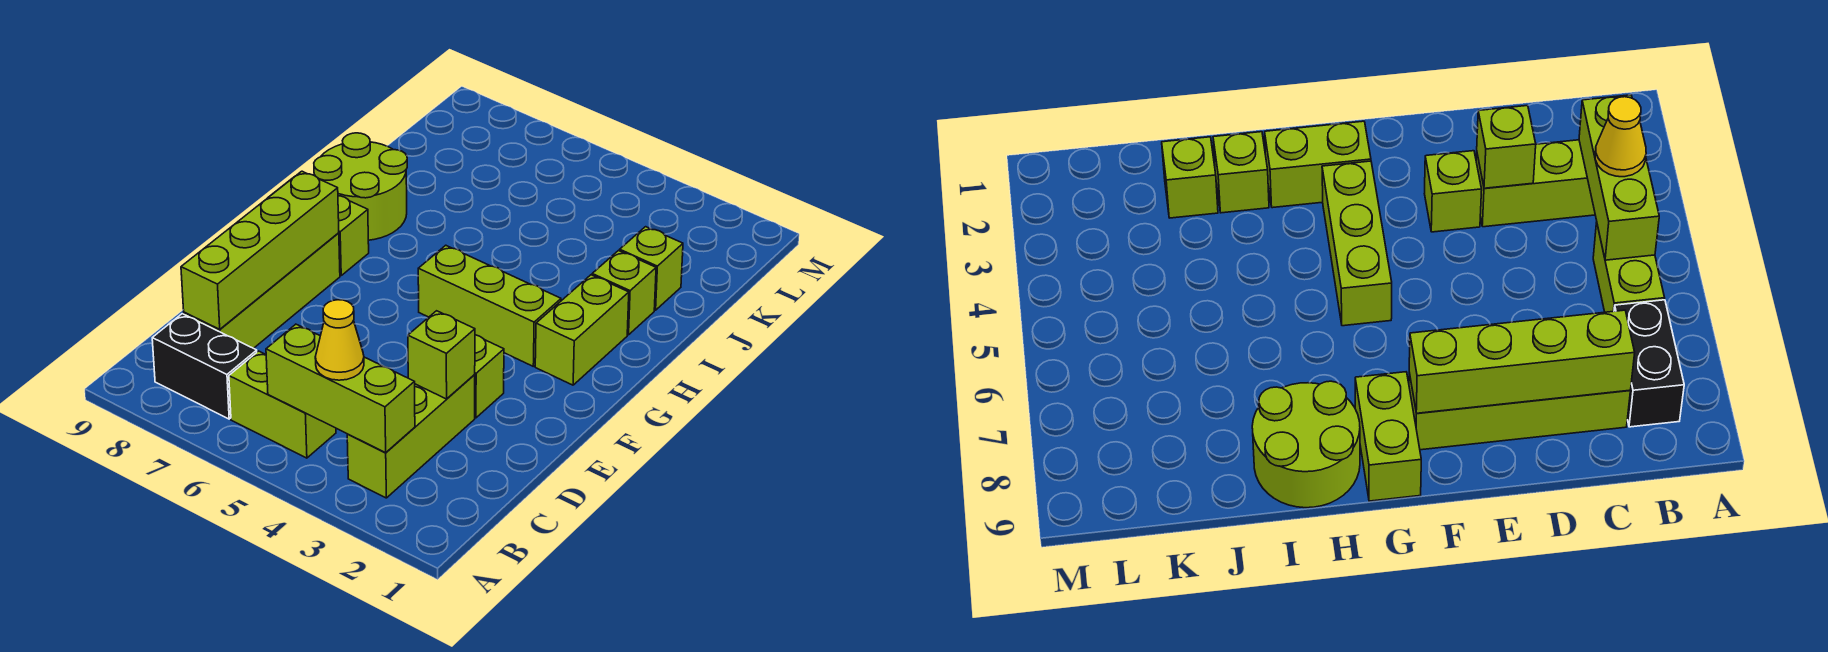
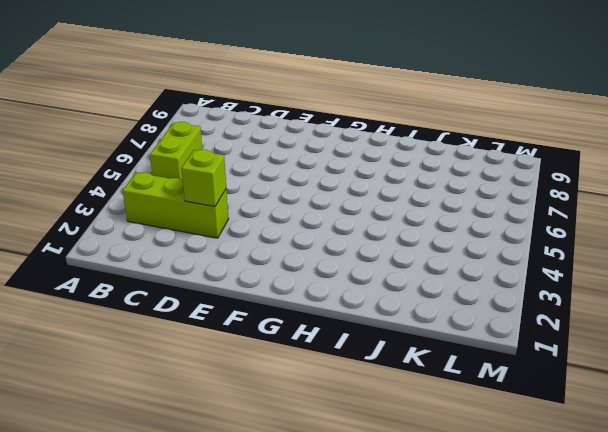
none -> black 1x2 brick [152,314,257,419]
none -> lime 1x4 brick [184,233,340,348]
none -> lime 1x1 brick [474,335,504,418]

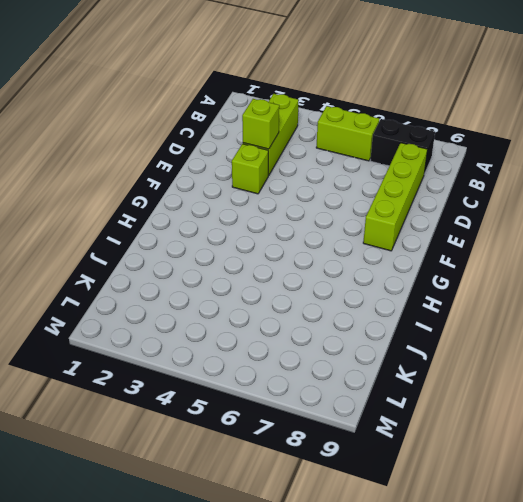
none -> lime 1x2 brick [535,275,629,385]
none -> lime 1x3 brick [418,245,561,366]
none -> lime 1x2 brick [269,177,369,275]

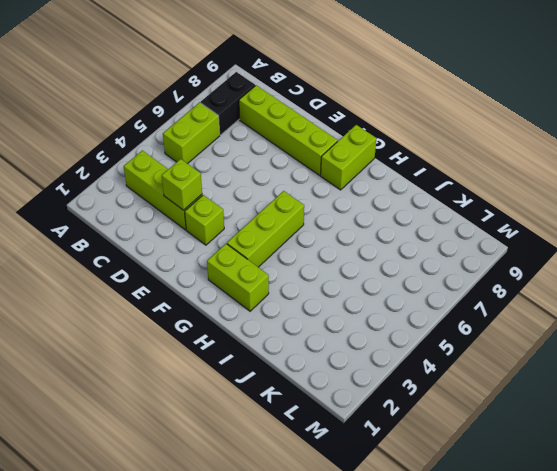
none -> lime 2x2 round brick [314,133,407,240]
none -> lime 1x1 brick [592,251,656,335]
none -> lime 1x1 brick [620,227,683,310]

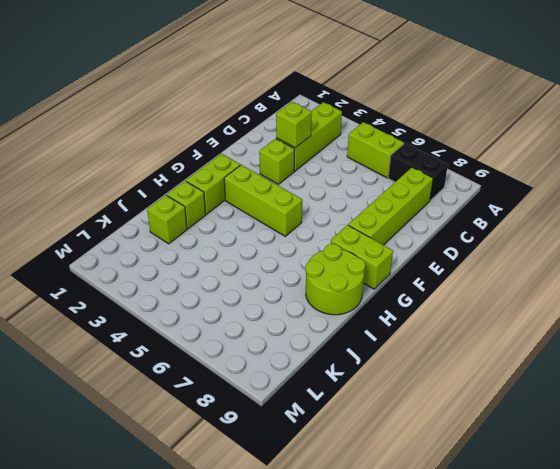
none -> lime 1x3 brick [266,324,415,453]
none -> lime 1x4 brick [181,171,339,329]
none -> yellow 1x1 cone [315,300,364,380]

